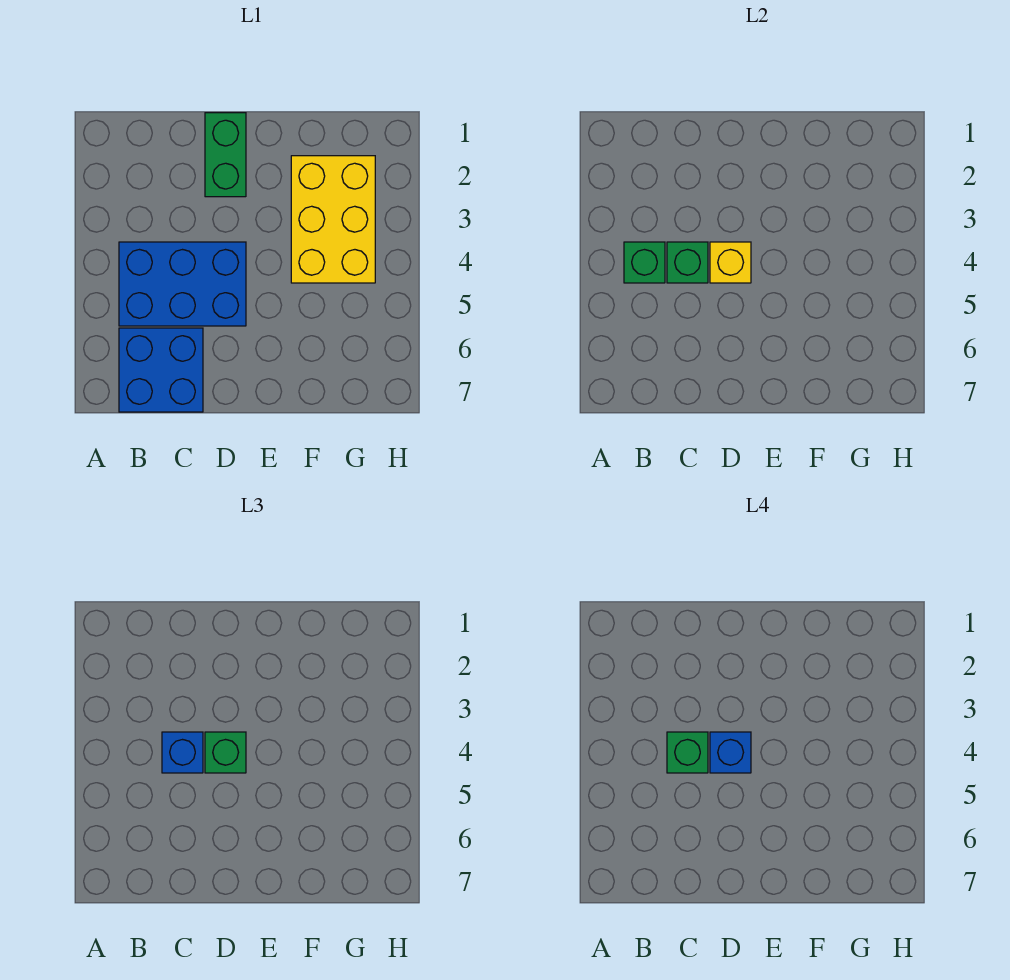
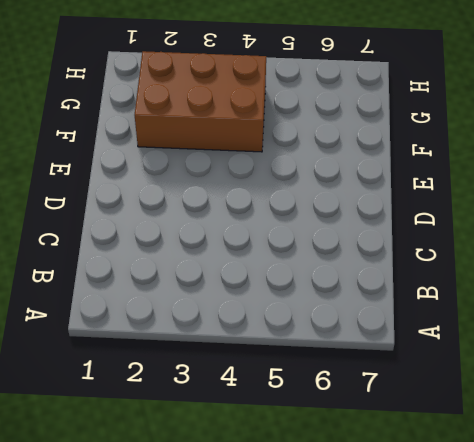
brown 2x3 brick [135,51,266,152] -> yellow 2x3 brick [291,156,375,283]
none -> blue 2x3 brick [119,242,246,326]
none -> blue 2x2 brick [119,328,203,412]

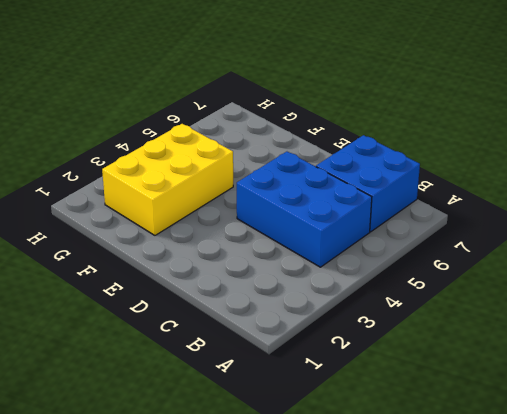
none -> green 1x2 brick [205,113,246,197]
none -> green 1x1 brick [624,242,665,283]

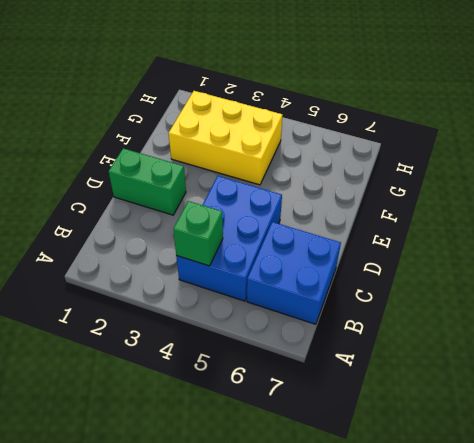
none -> green 1x1 brick [667,242,708,283]
none -> yellow 1x1 brick [710,242,751,283]

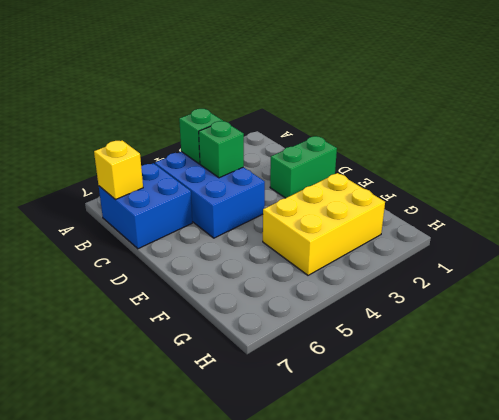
yellow 1x1 brick [94,140,143,200] -> yellow 1x1 brick moved to [710,242,751,283]
none -> blue 1x1 brick [162,732,203,773]
none -> green 1x1 brick [205,732,246,773]

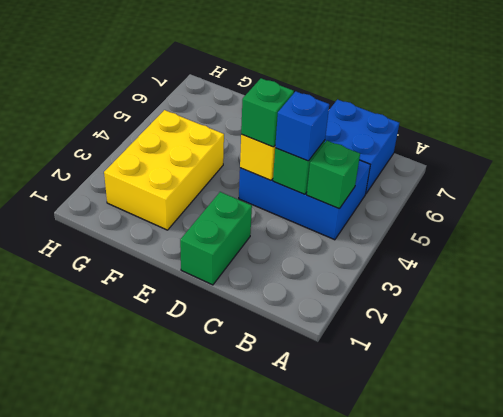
none -> green 1x1 brick [667,732,708,773]
none -> blue 1x1 brick [710,732,751,773]

